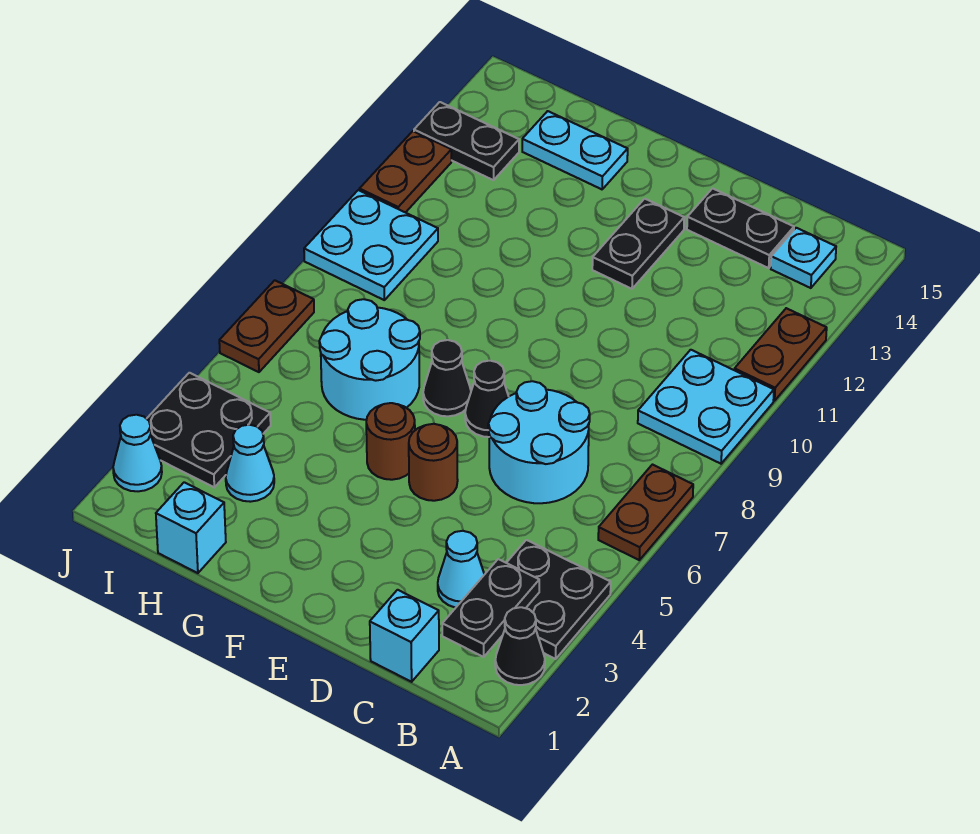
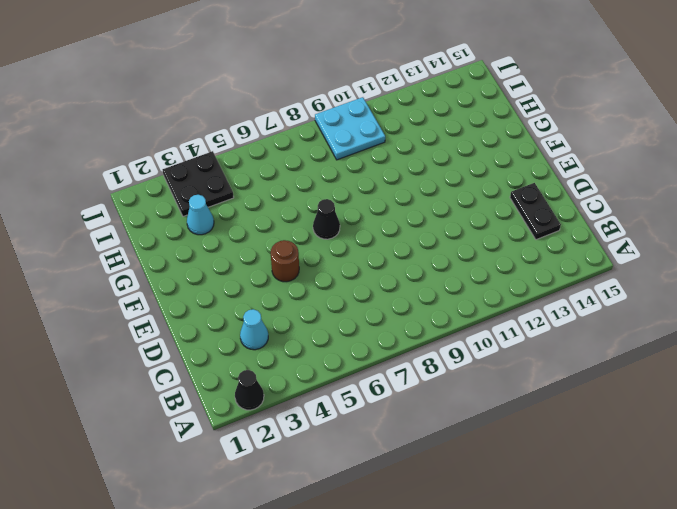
none -> black 2x2 plate [507,540,611,659]
none -> brown 1x2 plate [598,465,693,560]
none -> cyan 2x2 plate [638,350,774,464]

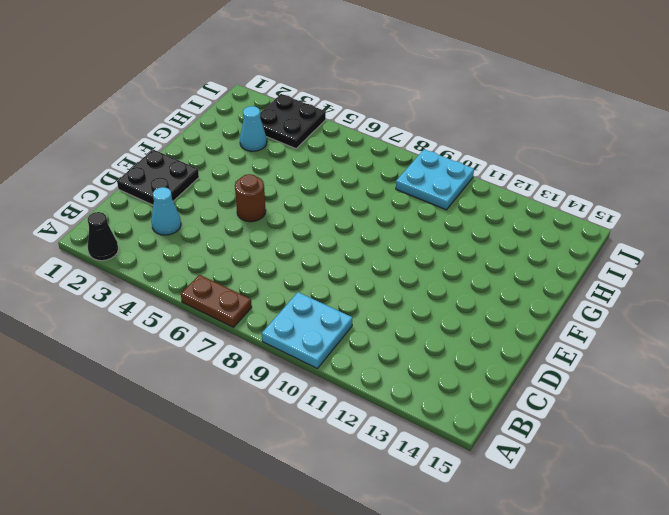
black 2x2 plate [117,150,199,205] -> black 2x2 plate moved to [507,540,611,659]
none -> brown 1x2 plate [734,308,827,401]
none -> cyan 1x1 plate [771,228,836,288]
none -> cyan 1x1 brick [370,590,439,682]

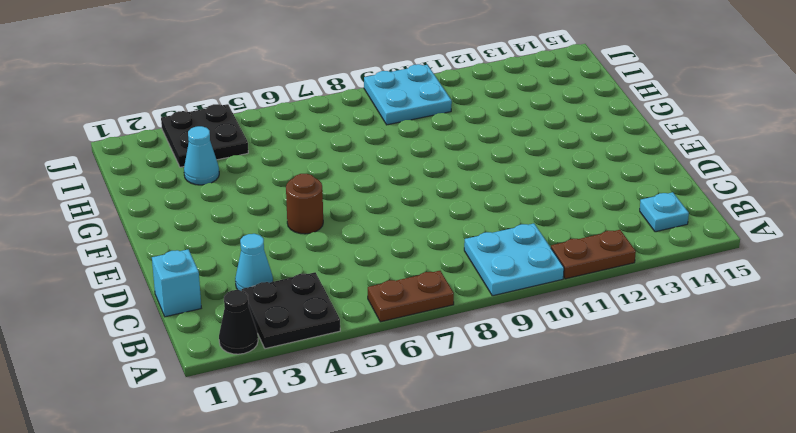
none -> cyan 2x2 round brick [488,381,590,503]
none -> black 1x2 plate [687,188,794,268]
none -> black 1x1 cone [465,361,509,437]

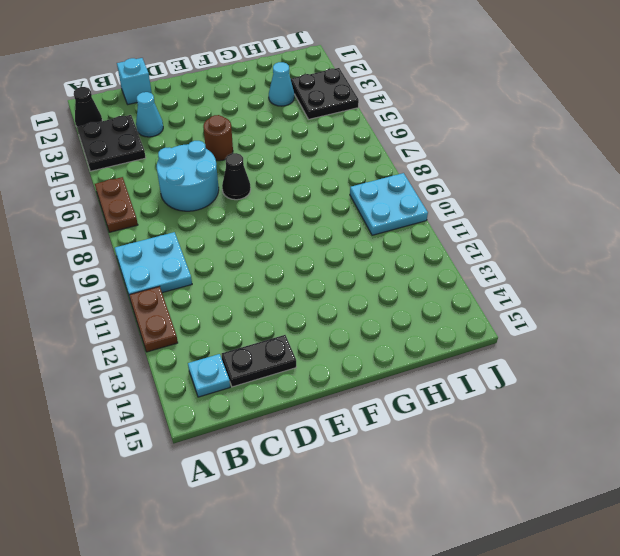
none -> black 1x2 plate [592,199,684,289]
none -> brown 1x1 round brick [366,403,415,480]
none -> black 1x1 cone [423,340,471,416]

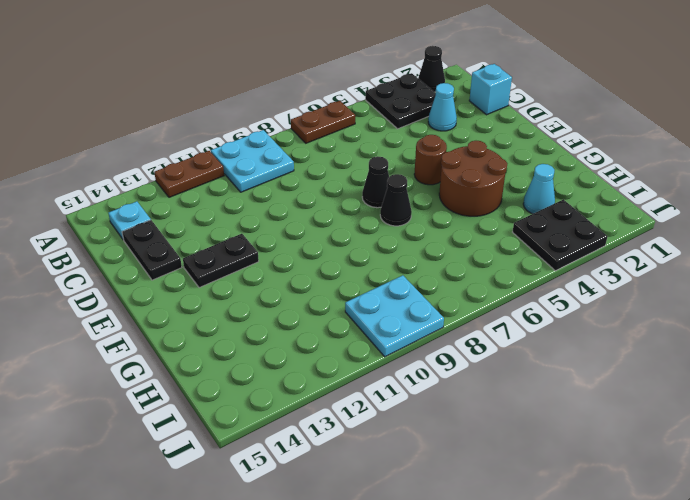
brown 2x2 round brick [439,141,507,216] -> brown 1x1 round brick [366,403,415,480]
none -> cyan 2x2 round brick [488,381,590,503]
none -> cyan 2x2 round brick [319,299,420,420]
none -> cyan 1x2 plate [522,111,628,189]

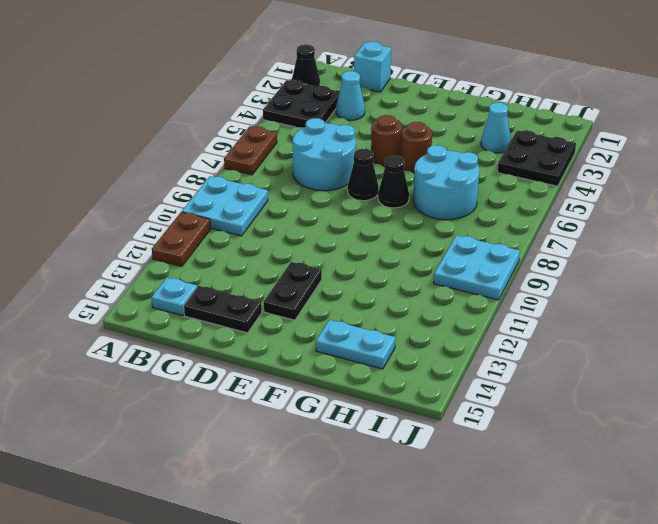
none -> cyan 1x1 brick [156,482,226,573]
none -> black 1x2 plate [414,102,519,180]
none -> cyan 1x1 cone [113,415,162,491]

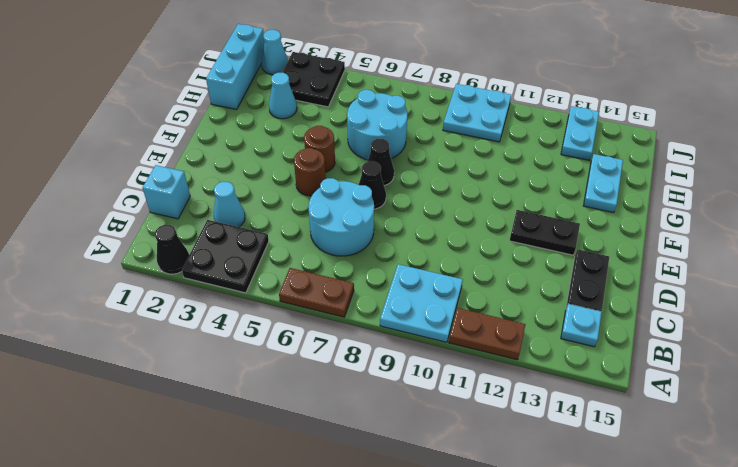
cyan 1x3 brick [206,24,264,110] -> cyan 1x1 brick [156,482,226,573]
cyan 1x2 plate [561,106,599,160] -> black 1x2 plate [414,102,519,180]
none -> brown 1x2 plate [219,280,314,372]
none -> brown 1x2 plate [359,131,451,213]
none -> black 1x2 plate [442,559,539,657]

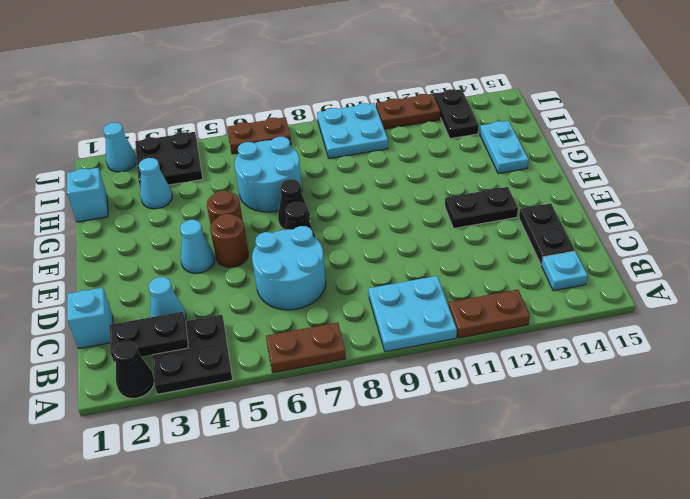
cyan 1x1 cone [180,220,214,273] -> none

